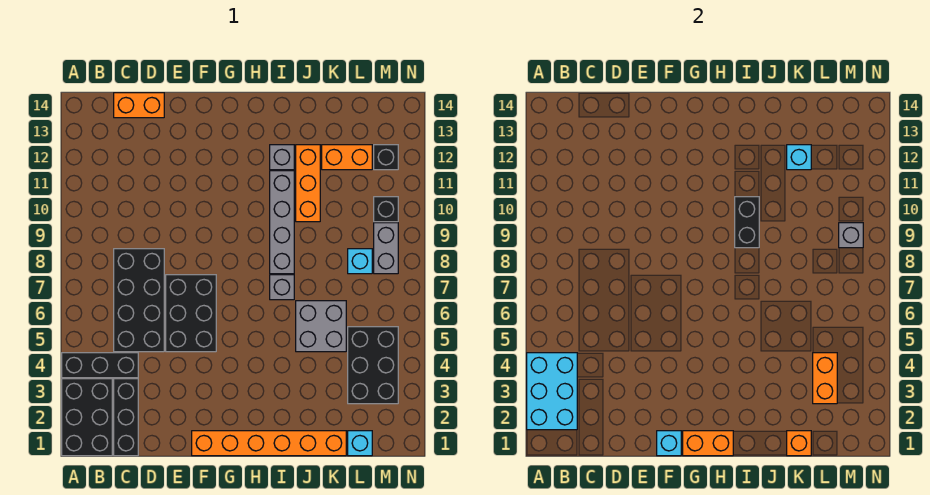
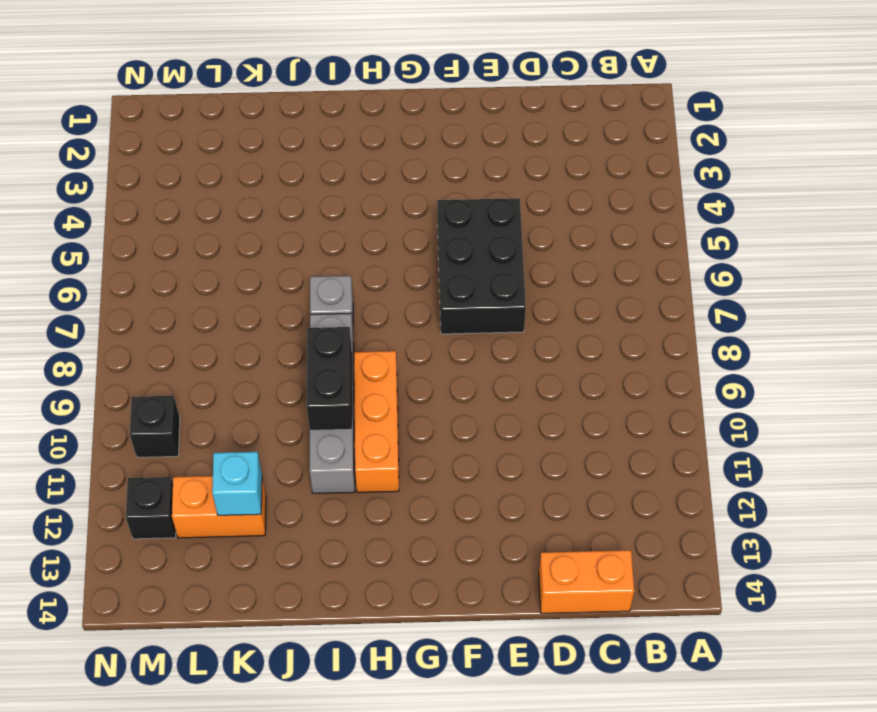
orange 1x3 brick [354,351,399,492] -> orange 1x3 brick moved to [296,145,320,222]
none -> black 2x3 brick [62,379,112,456]
none -> black 1x3 brick [62,353,138,378]
none -> black 1x3 brick [114,379,138,456]

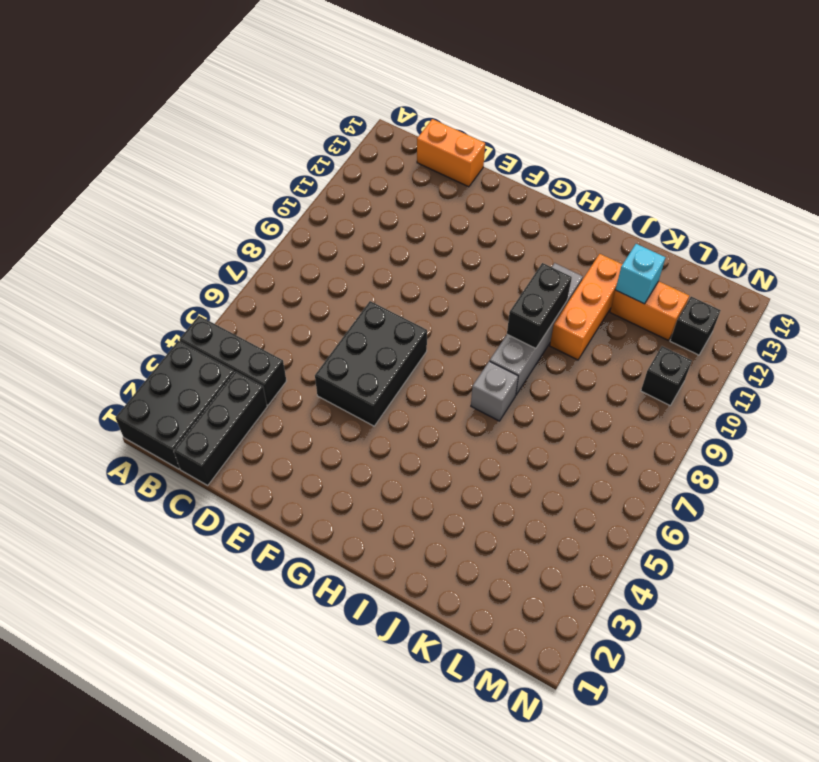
none -> black 2x4 brick [114,249,164,352]
none -> orange 1x6 brick [192,431,346,456]
none -> grey 1x1 brick [270,145,294,170]

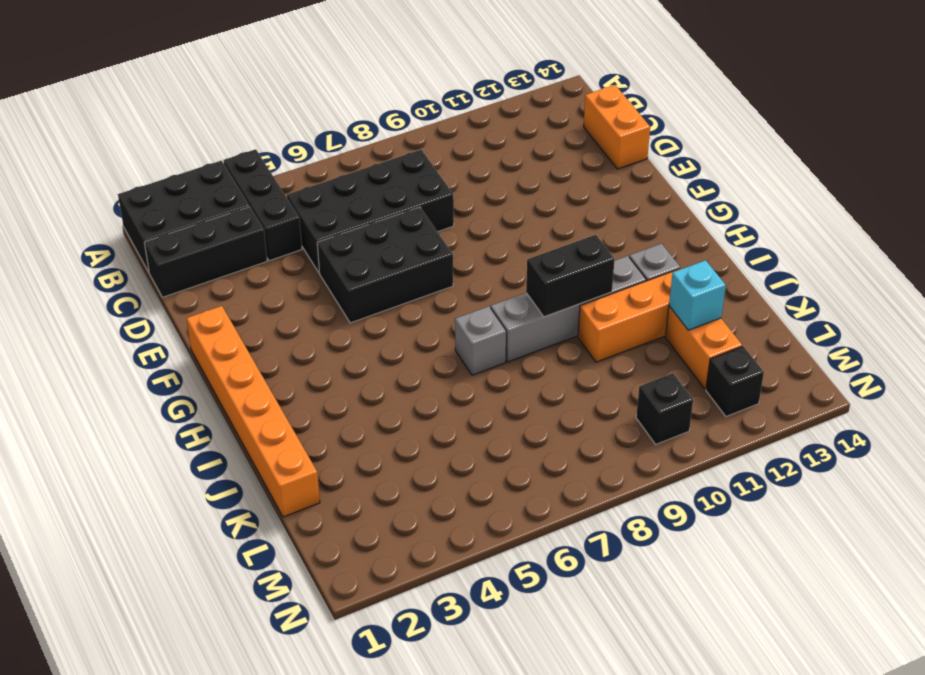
none -> grey 2x2 brick [296,301,346,352]
none -> cyan 1x1 brick [348,431,372,456]
none -> black 2x3 brick [348,327,398,404]

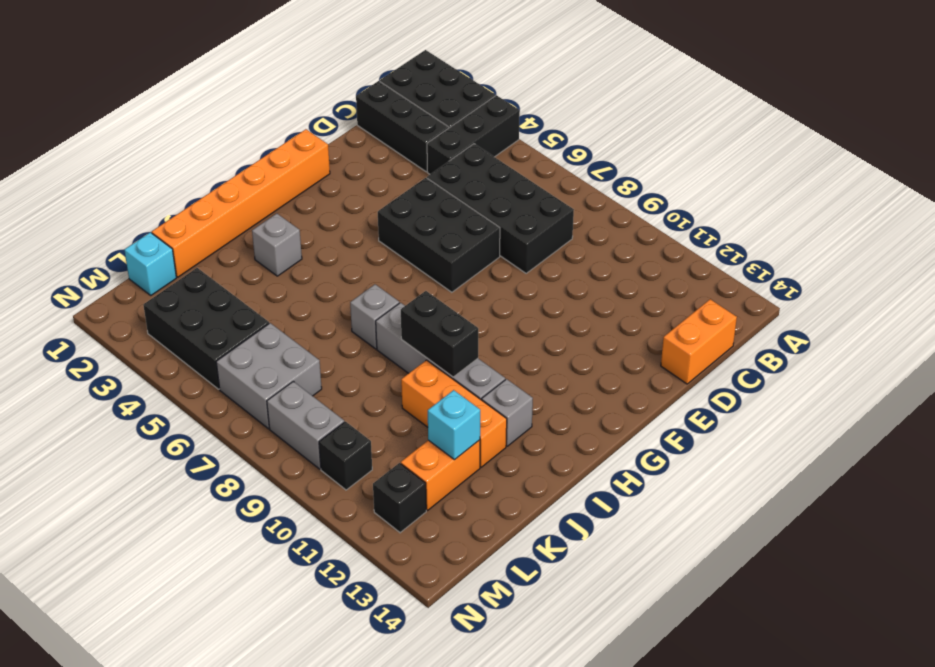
grey 1x1 brick [252,213,302,276] -> grey 1x1 brick moved to [839,223,863,248]
grey 2x2 brick [216,323,322,429] -> grey 2x2 brick moved to [296,301,346,352]
none -> cyan 1x1 brick [348,249,372,274]
none -> cyan 2x3 brick [527,353,577,430]
none -> cyan 1x1 brick [657,431,681,456]

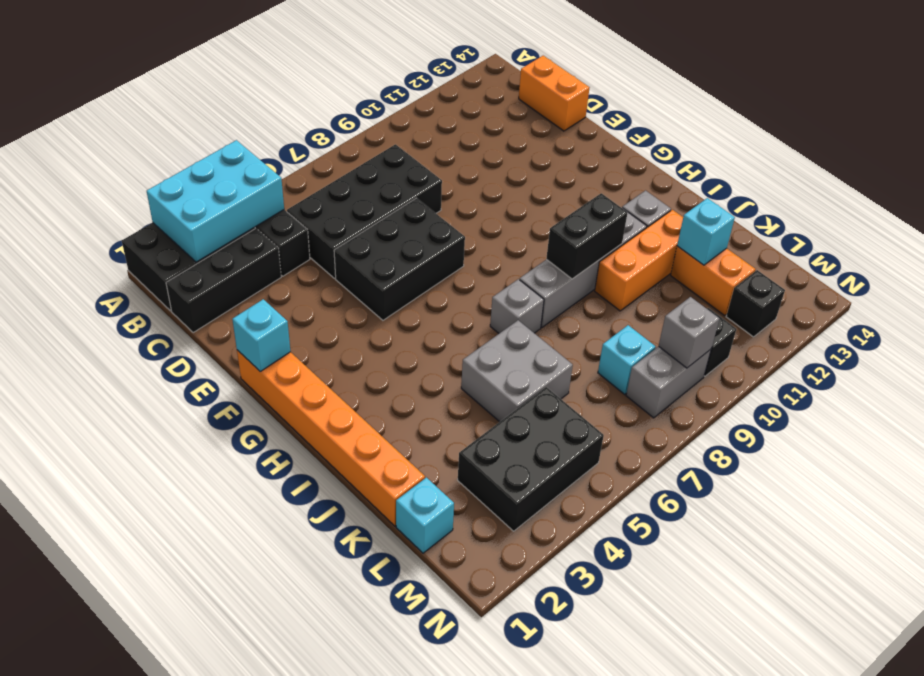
none -> orange 1x2 brick [683,431,733,456]
none -> orange 1x1 brick [787,431,811,456]
none -> orange 1x2 brick [813,353,837,404]

